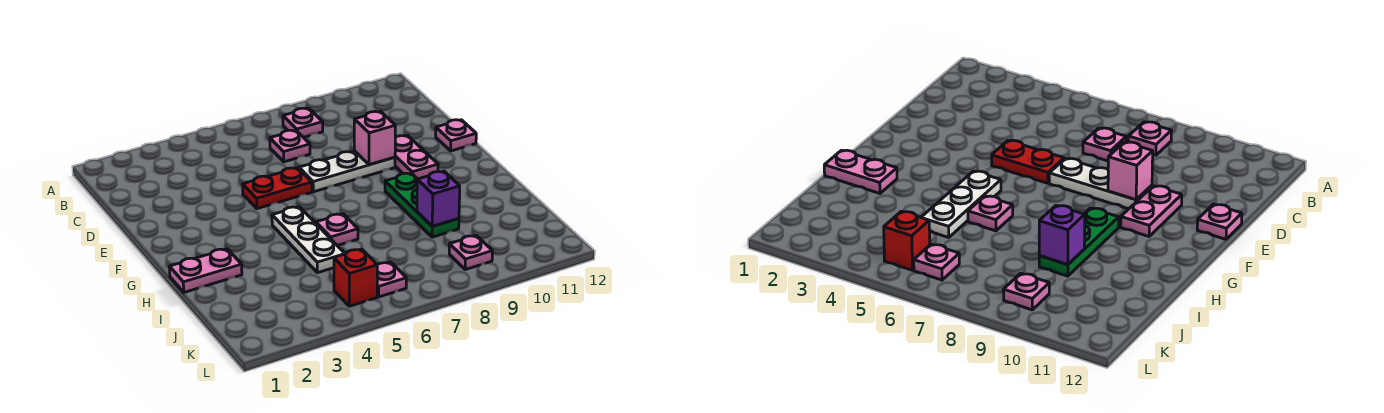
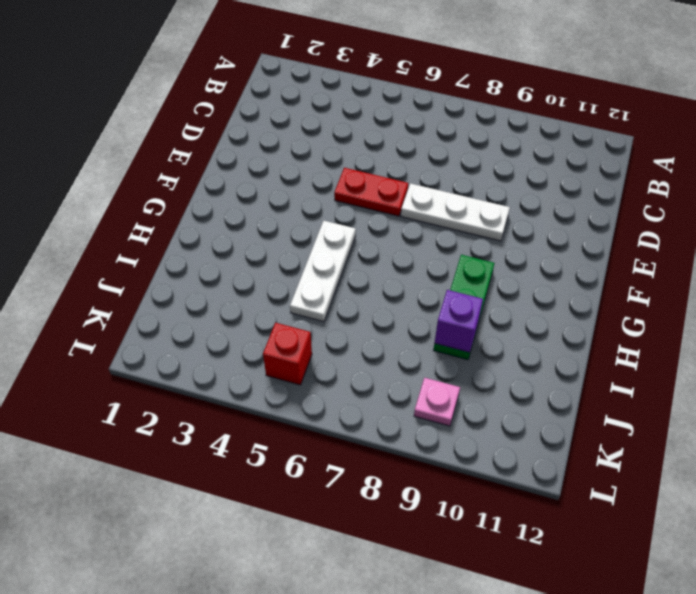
none -> pink 1x1 plate [283,108,323,137]
none -> pink 1x1 plate [270,130,310,162]
none -> pink 1x2 plate [395,136,438,179]

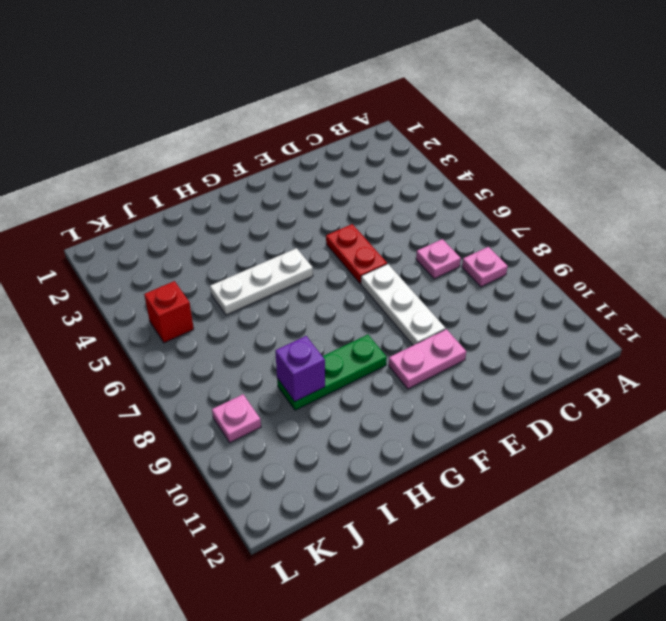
none -> pink 1x1 plate [436,120,476,151]
none -> pink 1x2 plate [169,249,242,292]
none -> pink 1x1 plate [316,214,358,246]

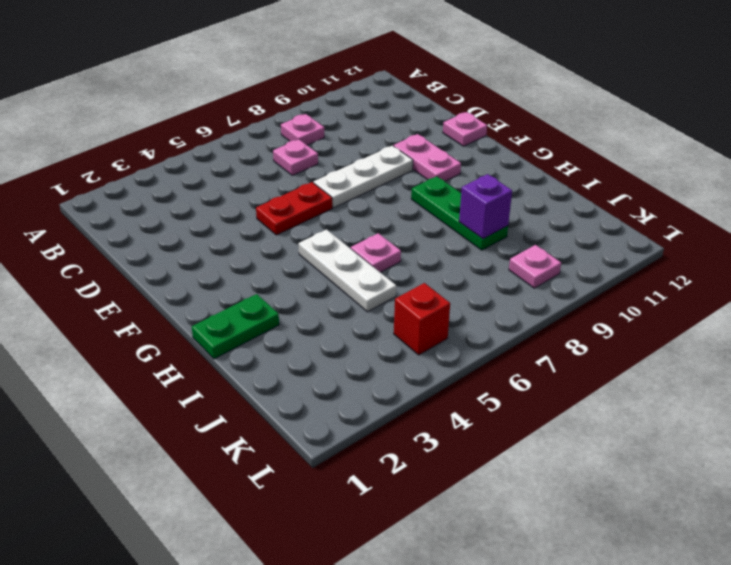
green 1x2 plate [192,294,279,359] -> pink 1x2 plate [169,249,242,292]
none -> pink 1x1 plate [377,262,406,297]
none -> pink 1x1 brick [354,111,395,165]

